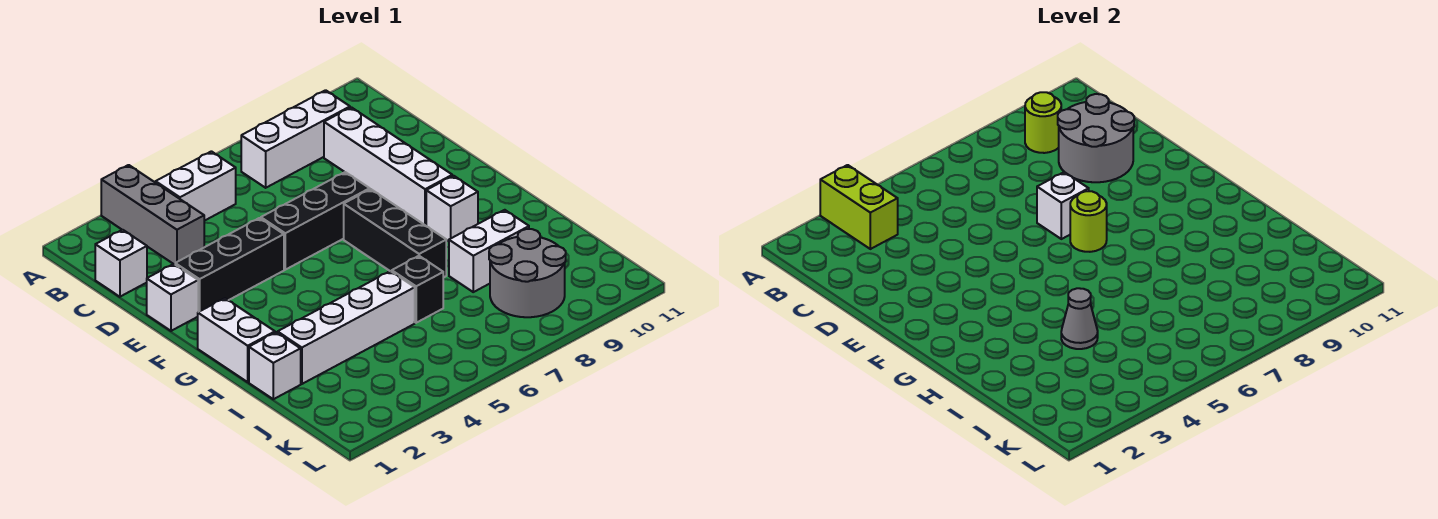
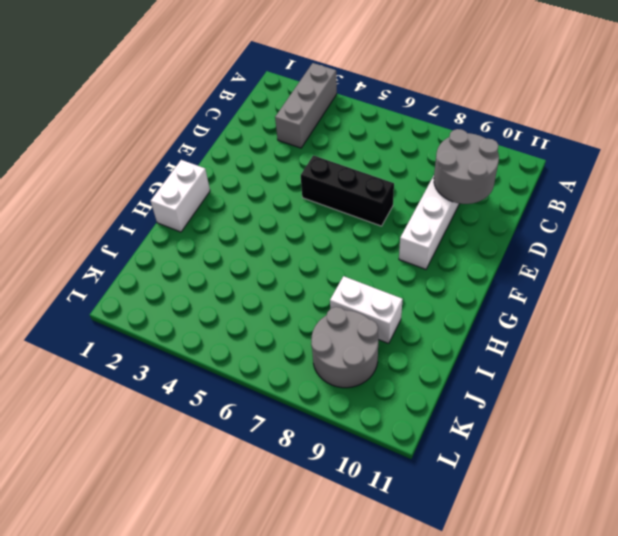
none -> white 1x2 brick [156,151,236,221]
none -> white 1x3 brick [241,90,350,188]
none -> white 1x1 brick [95,230,147,297]

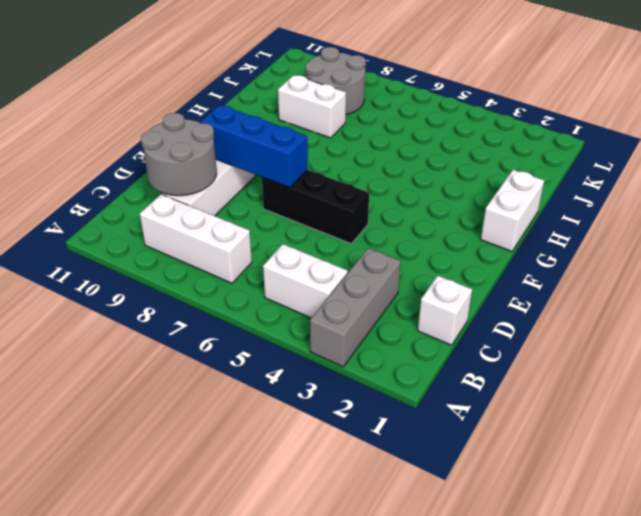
blue 1x3 brick [201,105,308,188] -> white 1x1 brick [1037,172,1089,239]
none -> white 1x1 brick [147,264,198,331]
none -> black 1x3 brick [175,218,284,312]
none -> black 1x3 brick [344,189,446,278]

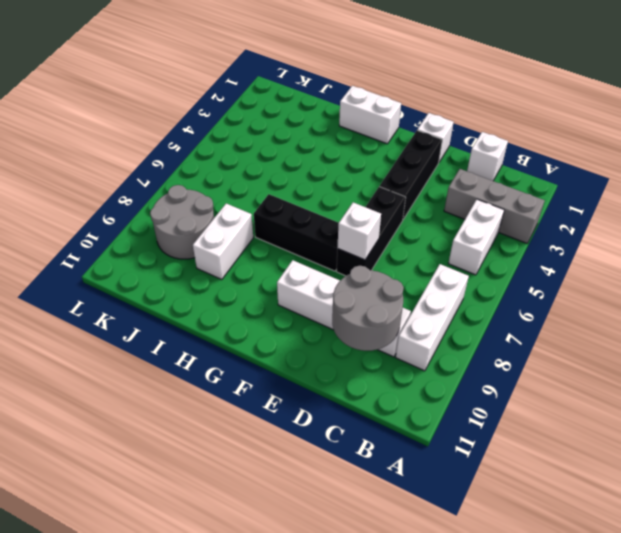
none -> white 1x1 brick [426,176,478,241]
none -> white 1x1 brick [249,332,301,399]
none -> white 1x4 brick [278,271,415,384]

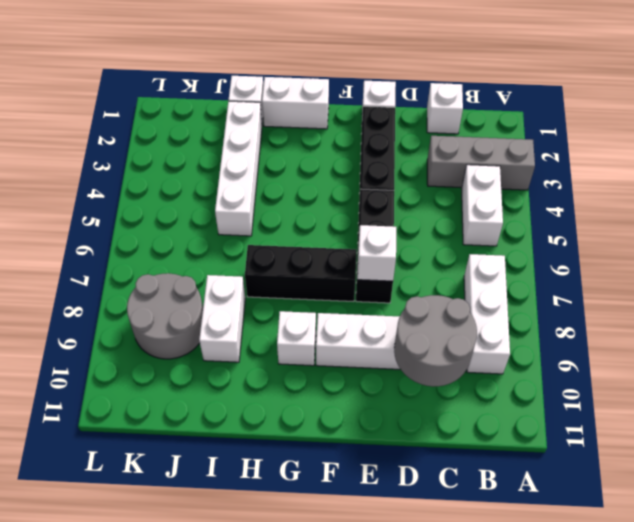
none -> black 1x1 brick [392,256,443,323]
none -> lime 1x2 brick [820,165,898,249]
none -> lime 1x1 round brick [1025,92,1061,153]

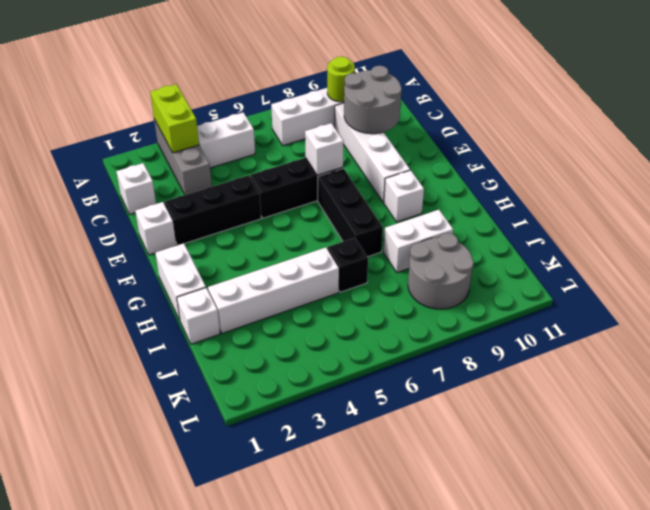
none -> lime 1x1 round brick [1070,191,1107,252]
none -> grey 1x1 cone [1061,288,1098,349]

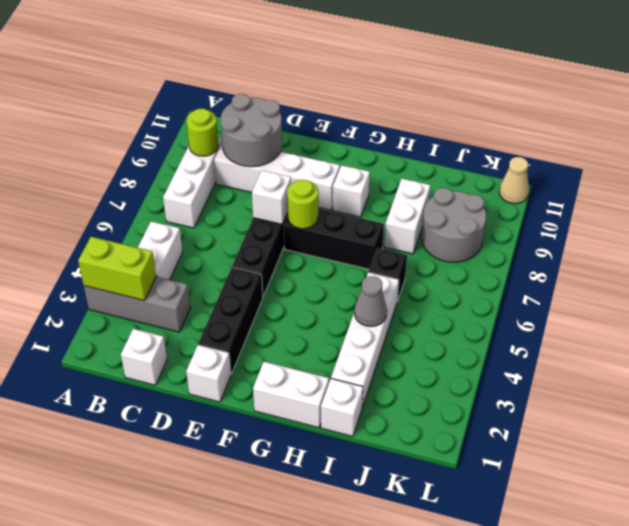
tan 1x1 cone [499,157,529,204] -> none

